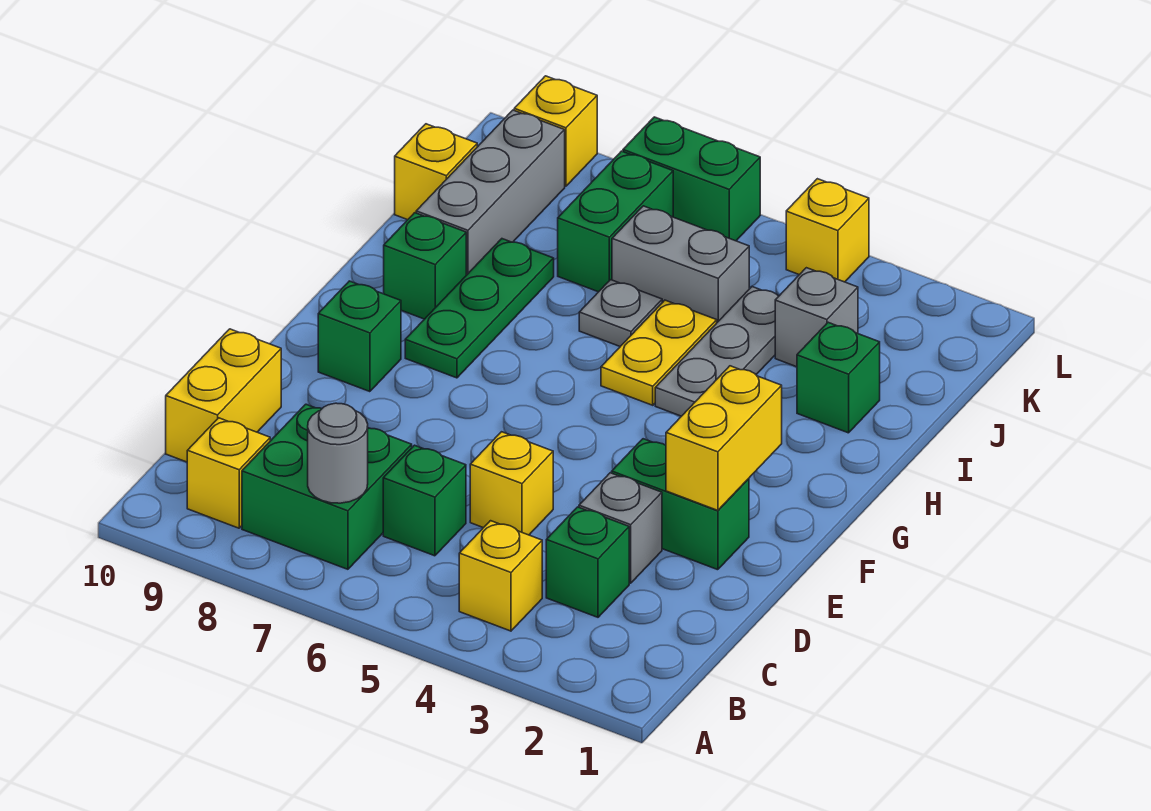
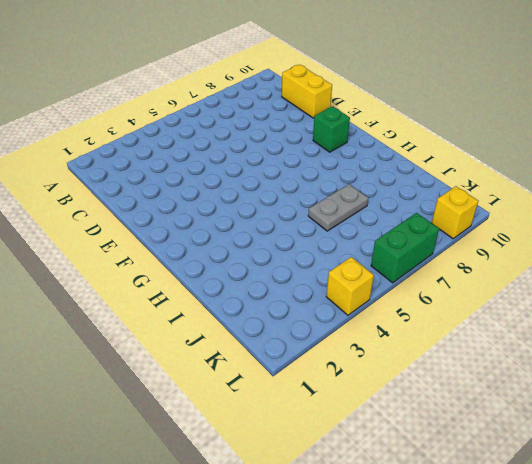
grey 1x2 plate [308,184,368,231] -> grey 1x1 plate [579,280,662,346]
none -> yellow 1x1 brick [459,521,542,631]
none -> green 2x2 brick [242,404,412,569]
none -> yellow 1x1 brick [187,418,270,528]

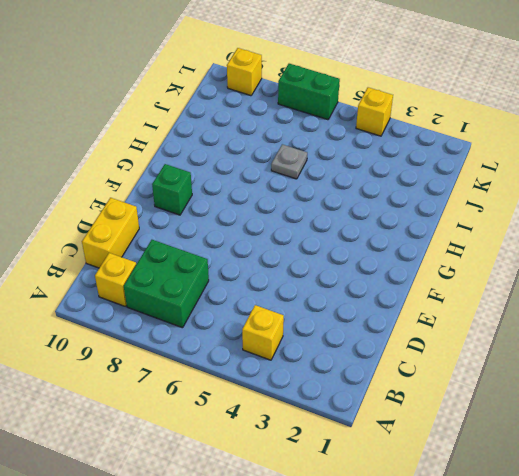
none -> green 1x1 brick [546,507,629,617]
none -> green 1x1 brick [383,445,466,556]
none -> grey 1x1 brick [579,473,662,583]

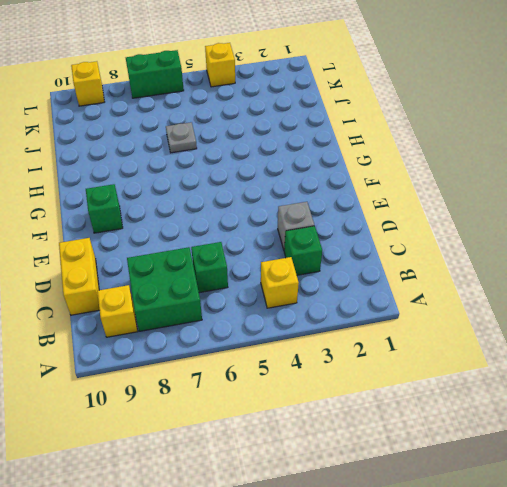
none -> yellow 1x1 brick [470,432,553,535]
none -> green 1x2 brick [612,439,749,570]
none -> green 1x3 plate [405,239,554,378]

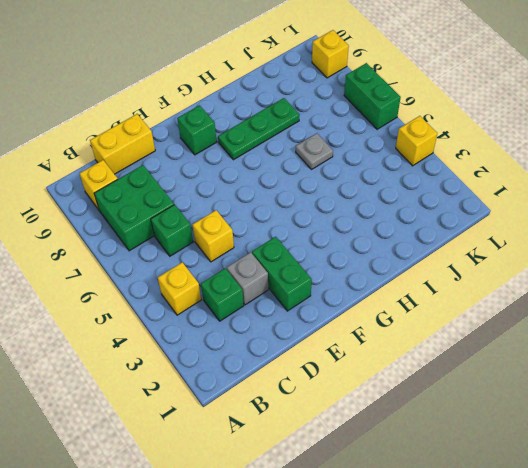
none -> grey 1x3 plate [655,287,779,416]
none -> yellow 1x2 plate [601,300,717,405]
none -> green 1x1 brick [384,213,466,319]

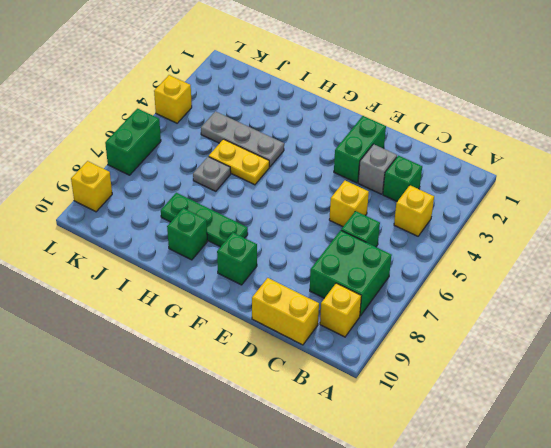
none -> green 1x1 brick [797,322,880,433]
none -> grey 1x3 brick [416,110,565,275]
none -> grey 1x1 brick [775,268,858,367]

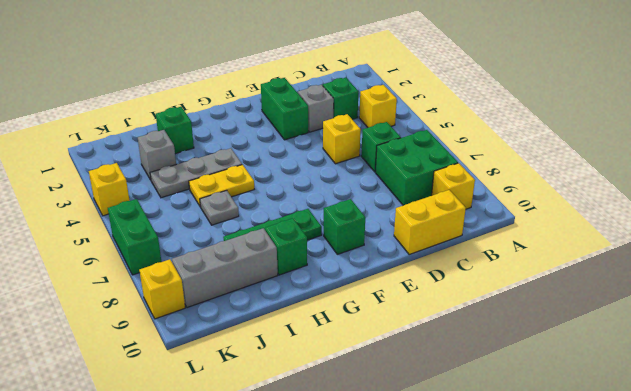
none -> grey 1x2 brick [612,206,749,322]
none -> green 1x2 brick [558,151,673,292]
none -> yellow 1x1 brick [395,124,477,220]

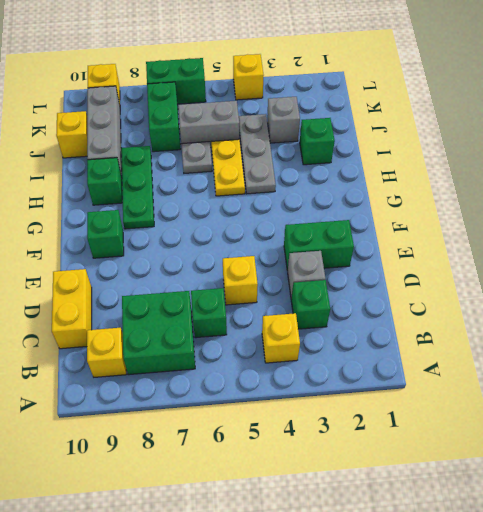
none -> grey 1x1 round brick [308,403,368,503]
none -> yellow 1x2 brick [666,366,782,510]

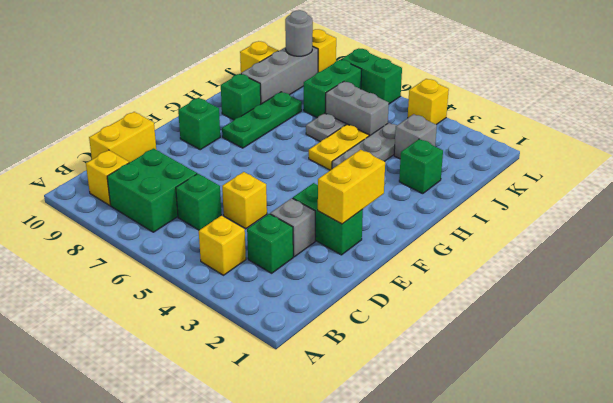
grey 1x1 round brick [285,10,313,56] -> grey 1x1 round brick moved to [308,403,368,503]

